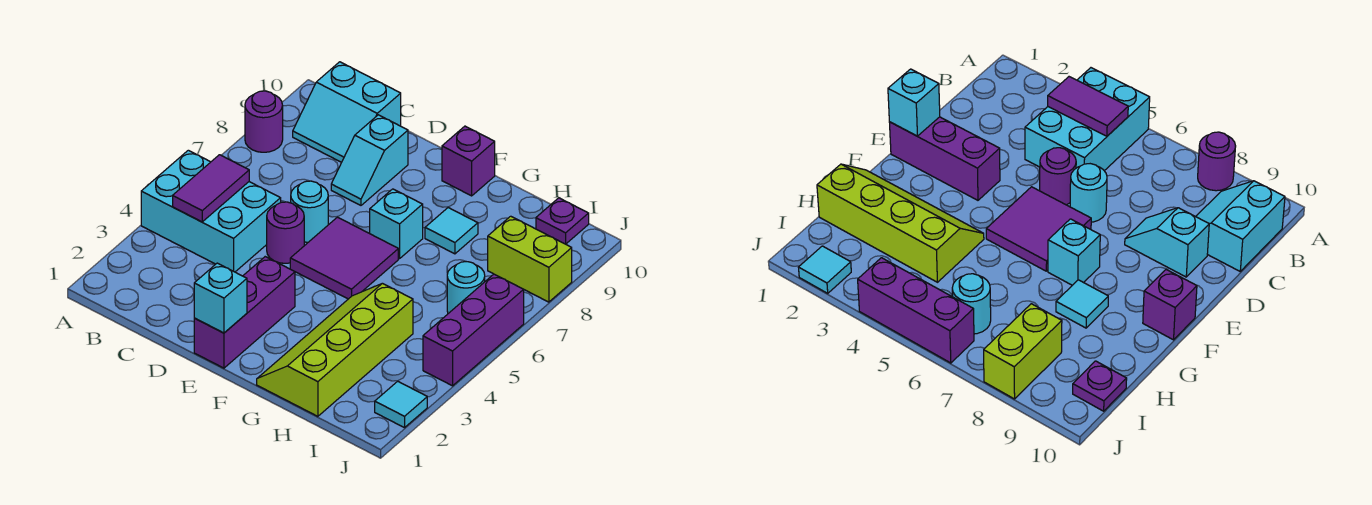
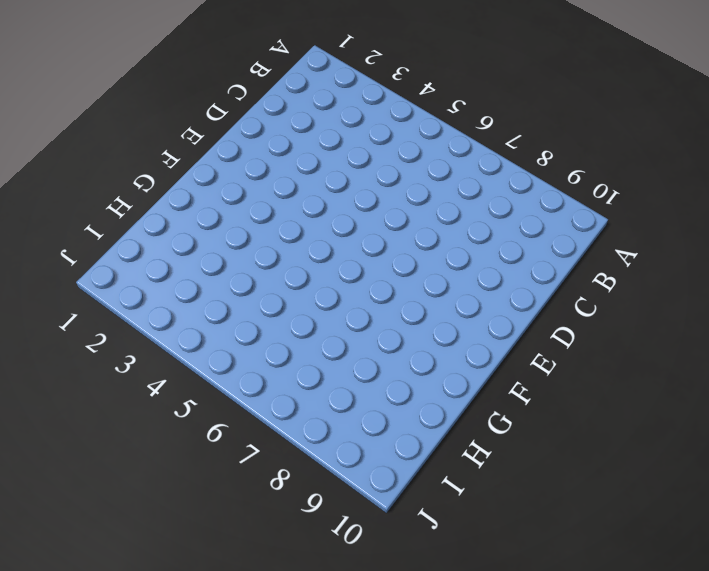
none -> cyan 2x3 brick [141,150,281,272]
none -> purple 1x1 round brick [245,91,283,152]
none -> cyan 2x2 slope [293,62,401,162]

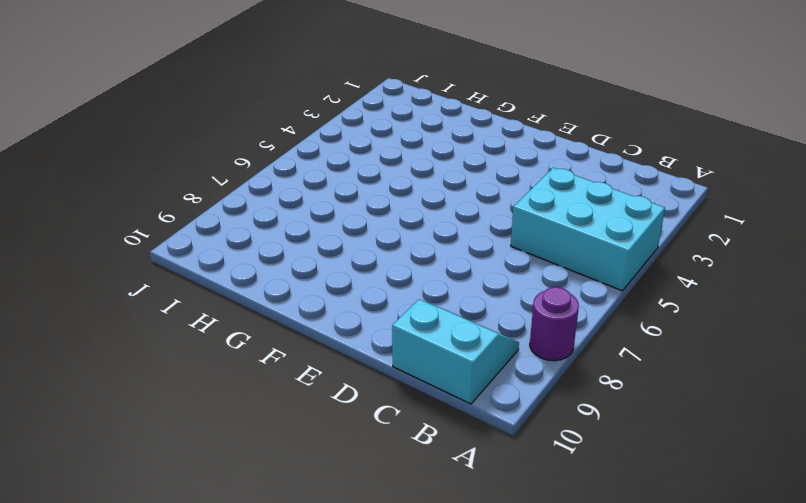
none -> purple 1x1 round brick [267,202,304,263]
none -> cyan 1x1 round brick [291,181,328,242]
none -> cyan 1x2 slope [331,115,408,205]

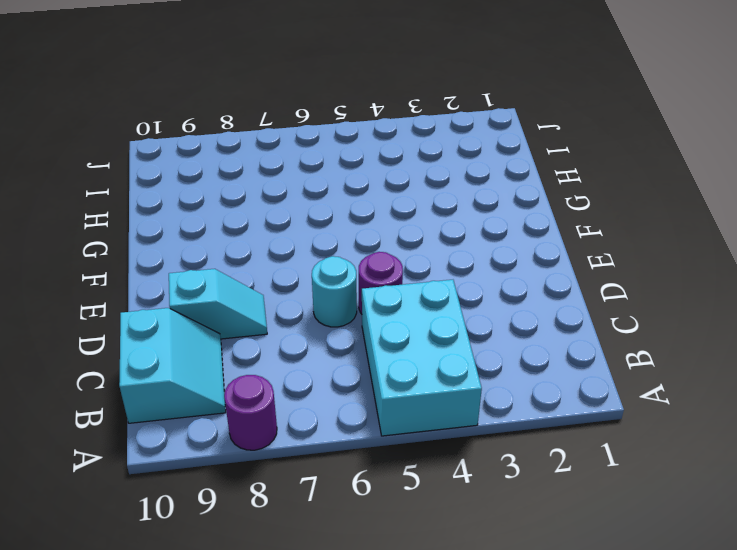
none -> purple 1x3 brick [194,257,295,368]
none -> purple 2x2 tile [290,217,398,299]
none -> cyan 1x1 brick [370,189,423,259]

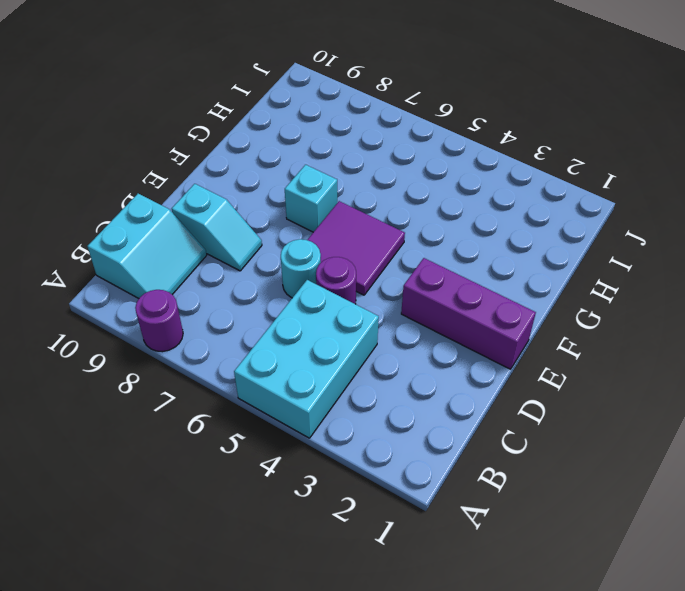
none -> purple 1x1 brick [442,126,495,196]
none -> lime 2x4 slope [257,283,413,416]
none -> cyan 1x1 tile [425,208,478,254]

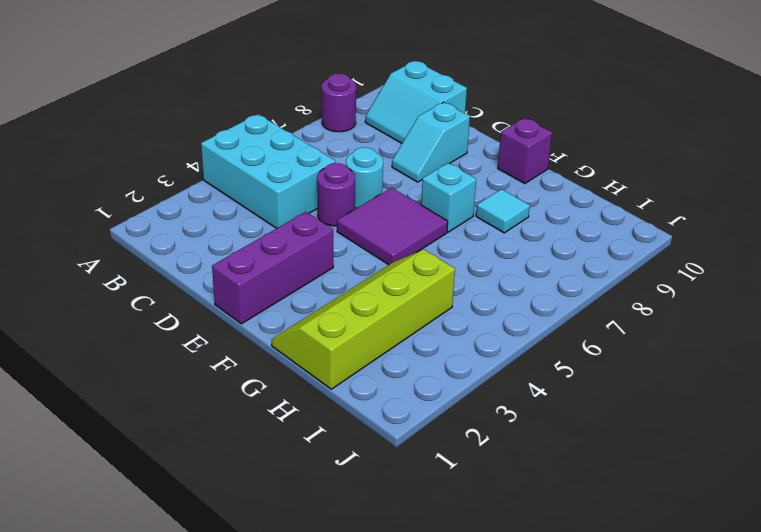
none -> cyan 1x1 round brick [447,262,485,313]
none -> lime 1x2 brick [488,216,572,302]
none -> purple 1x1 plate [536,198,589,244]

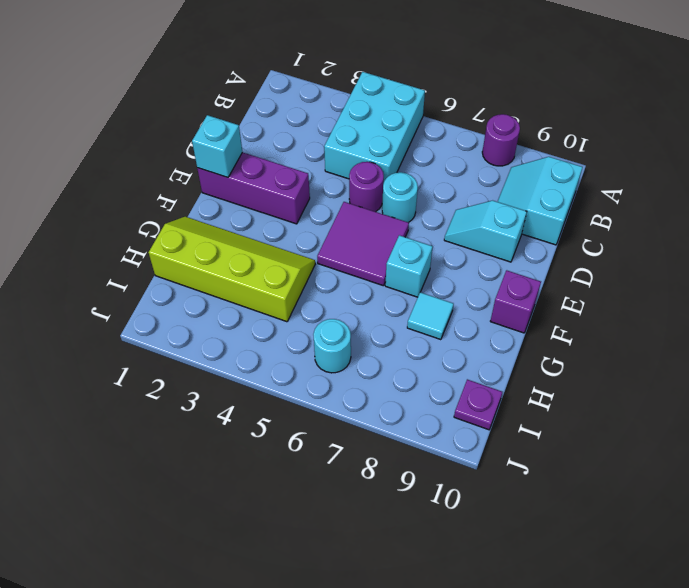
none -> lime 1x2 brick [488,216,572,302]
none -> cyan 1x1 tile [375,381,427,428]
none -> purple 1x3 brick [423,274,524,386]

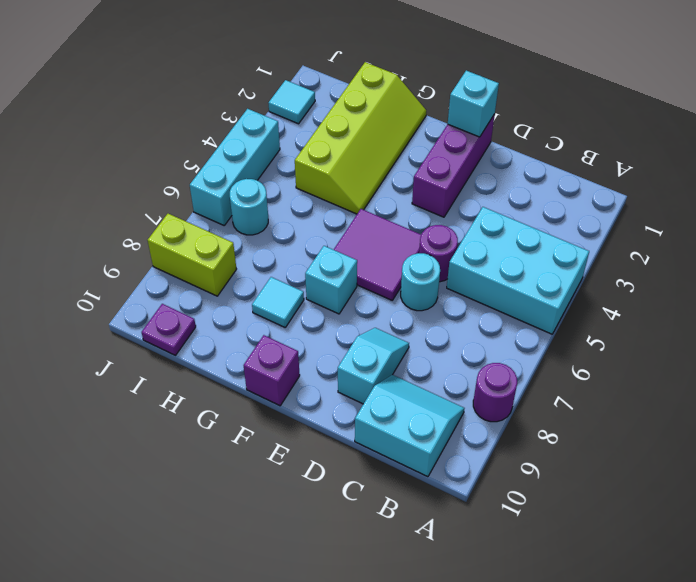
cyan 1x3 brick [190,109,280,225] -> purple 1x3 brick [423,274,524,386]
none -> purple 1x2 tile [173,155,249,222]

